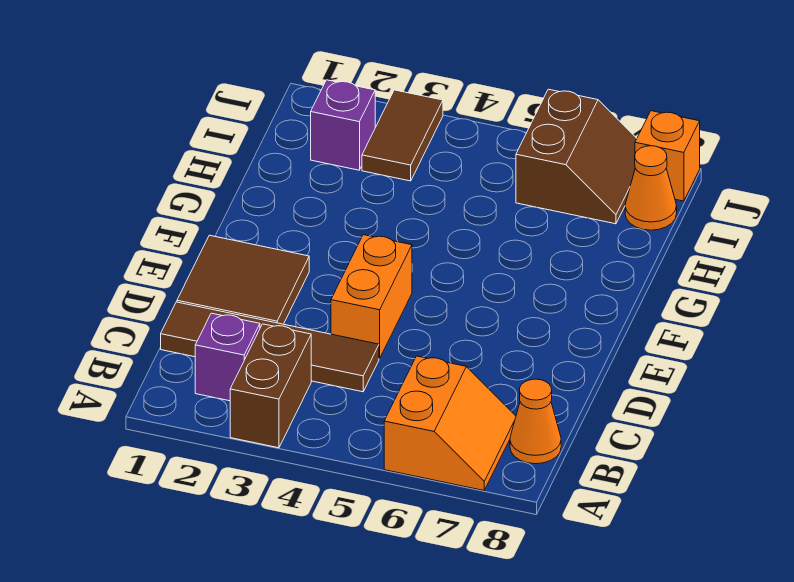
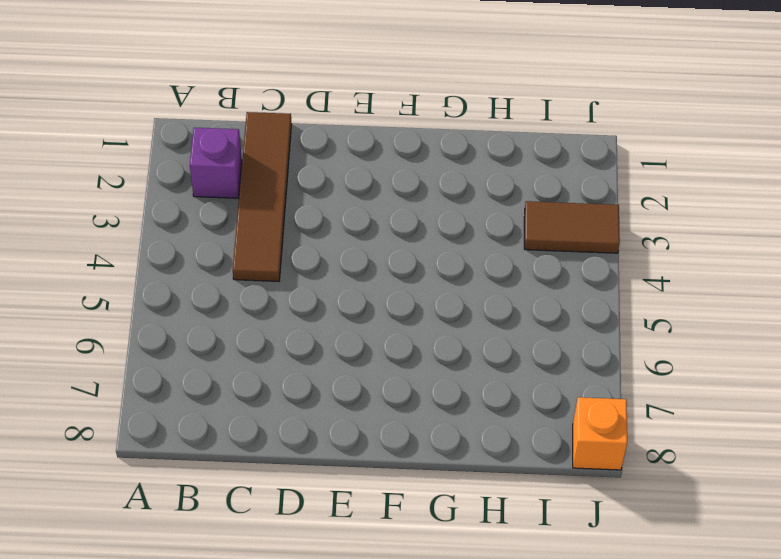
none -> brown 1x2 brick [230,324,311,448]
none -> orange 2x2 slope [384,356,516,490]
none -> orange 1x1 cone [510,379,561,464]

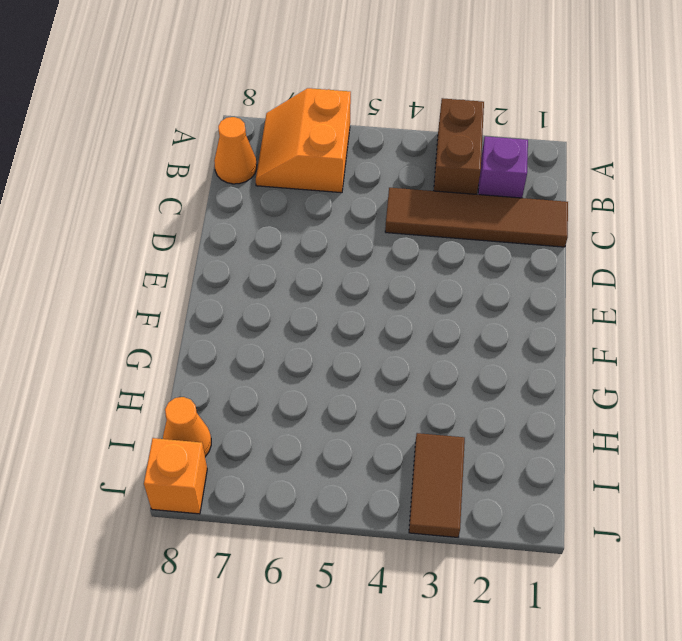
none -> brown 2x2 tile [177,235,309,324]
none -> orange 1x2 brick [331,235,412,358]
none -> purple 1x1 brick [311,80,375,170]

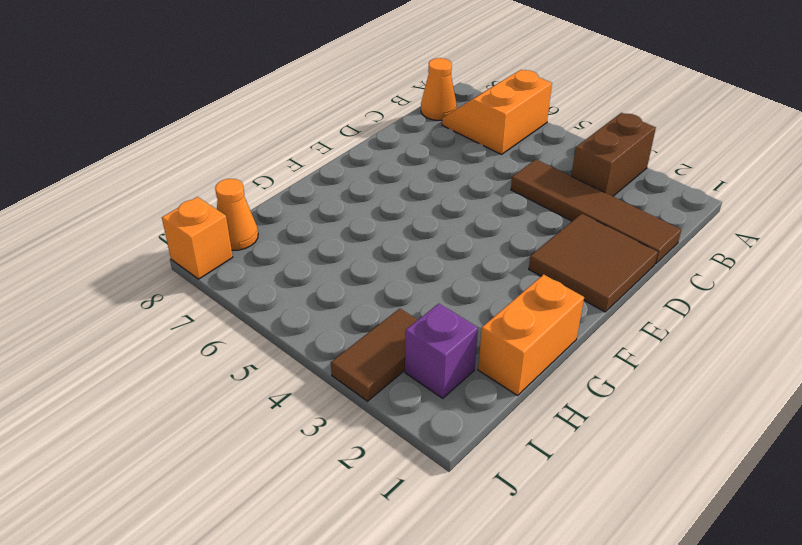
orange 1x2 brick [478,275,584,395] -> orange 1x2 brick moved to [331,235,412,358]
none -> purple 1x1 brick [195,313,260,401]
none -> brown 2x2 slope [516,89,637,224]

